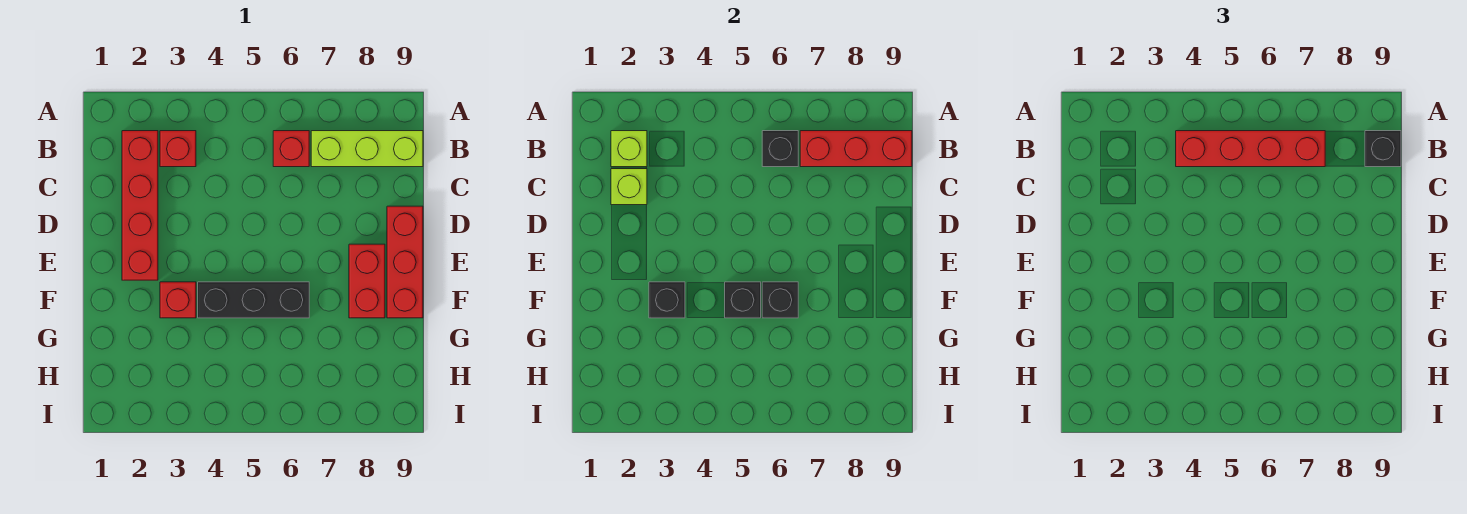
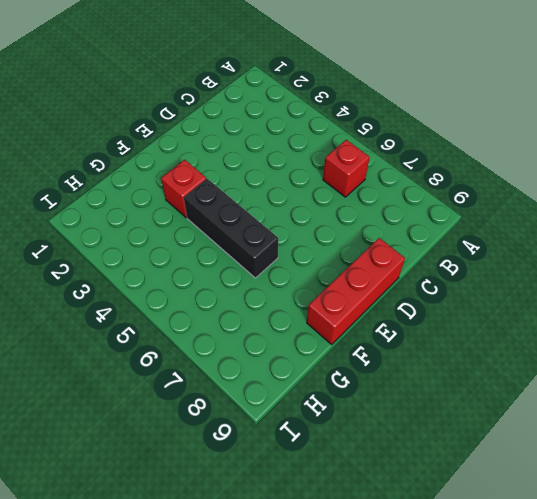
none -> red 1x4 brick [122,131,158,280]
none -> red 1x1 brick [160,131,196,167]
none -> lime 1x3 brick [311,131,423,167]

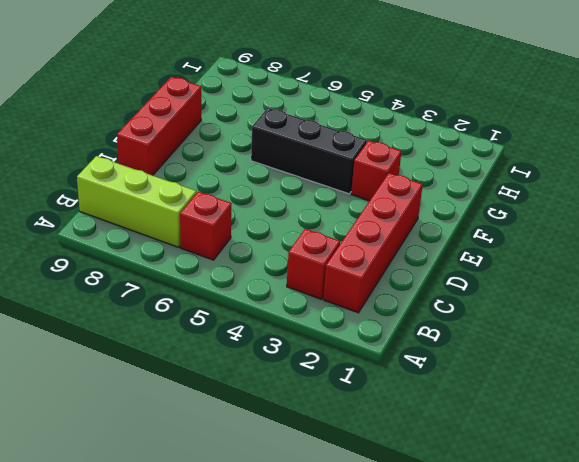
none -> red 1x2 brick [349,244,385,318]
none -> lime 1x1 brick [611,131,647,167]
none -> black 1x1 brick [762,131,798,167]

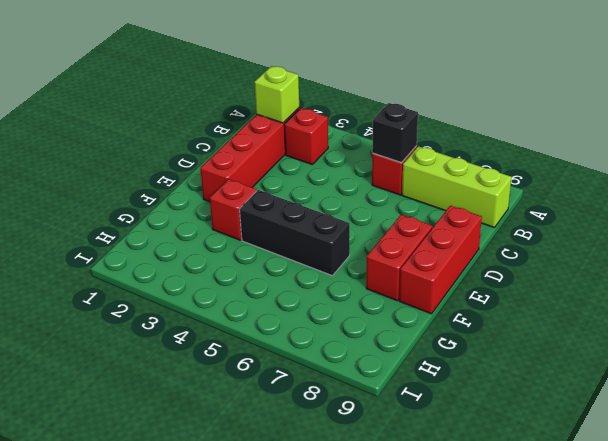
none -> red 1x3 brick [800,131,912,167]
none -> lime 1x1 brick [611,169,647,205]
none -> black 1x1 brick [649,282,685,318]

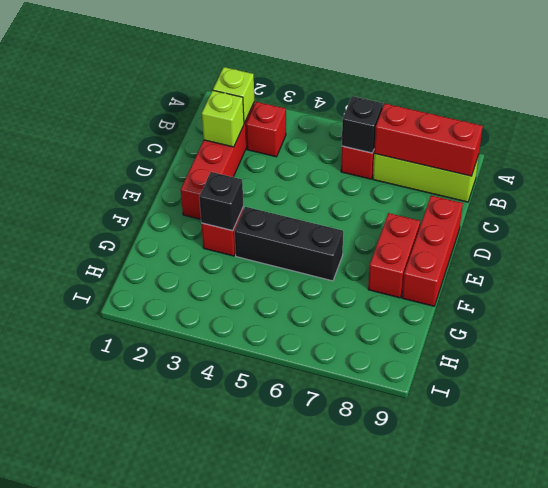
none -> black 1x1 brick [725,282,761,318]
none -> black 1x1 brick [762,282,798,318]
none -> red 1x4 brick [1176,131,1325,167]

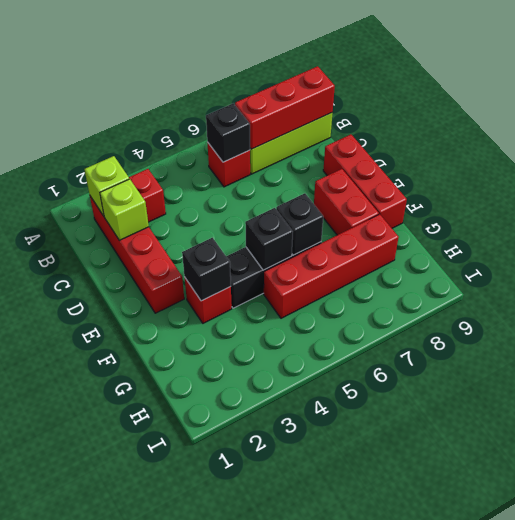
red 1x4 brick [264,214,399,318] -> red 1x4 brick moved to [1176,131,1325,167]
none -> black 1x1 brick [1365,131,1401,167]

